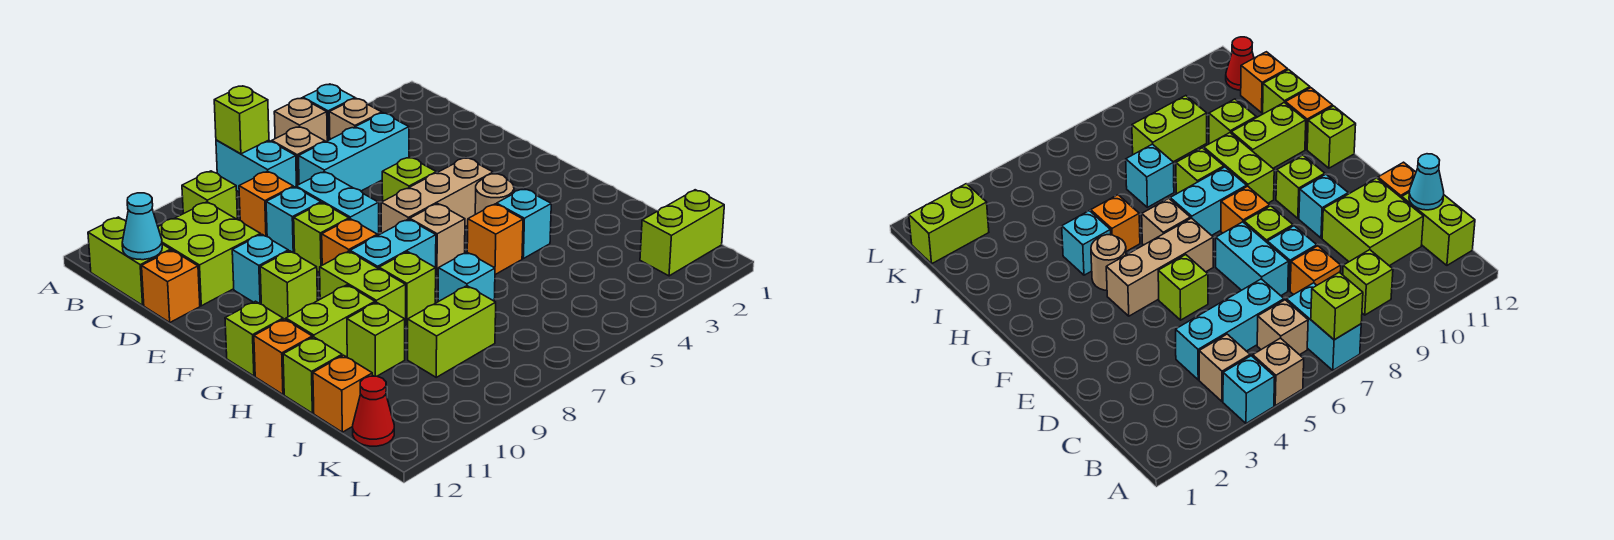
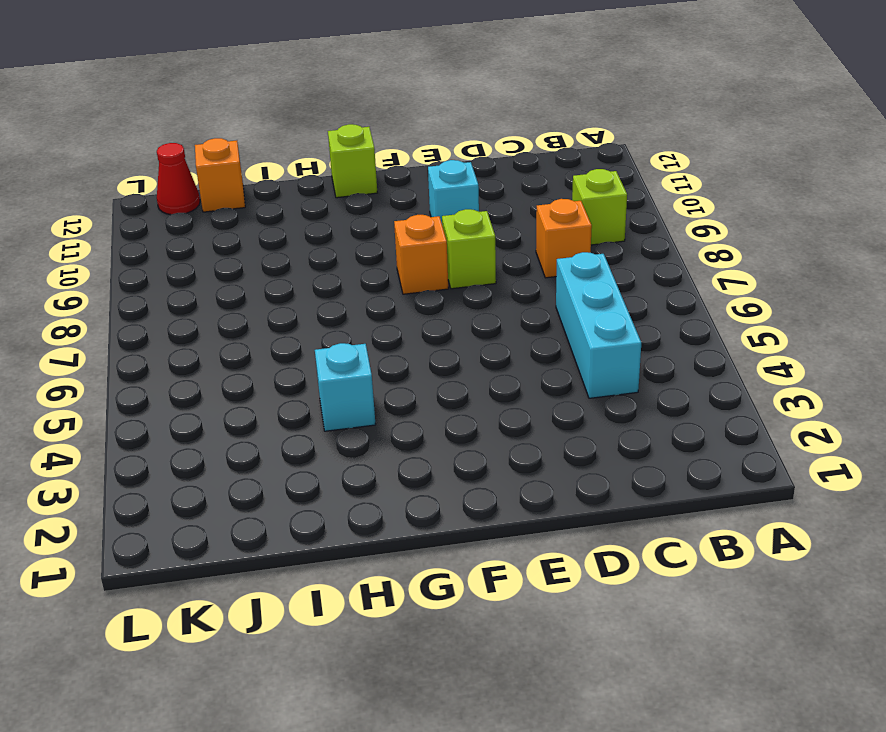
none -> cyan 1x1 brick [303,84,355,141]
none -> tan 1x1 brick [274,98,327,142]
none -> cyan 1x2 brick [216,140,297,192]
none -> tan 1x1 brick [329,98,382,139]

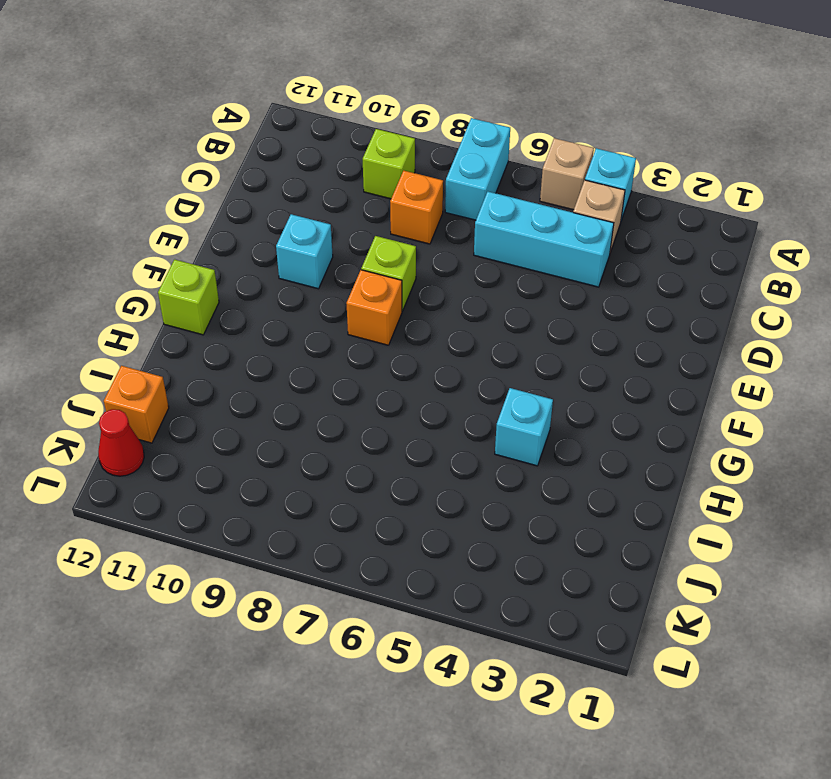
none -> tan 1x1 brick [272,127,325,185]
none -> lime 1x2 brick [88,217,171,305]
none -> lime 2x2 brick [158,202,260,306]
none -> cyan 1x2 brick [296,172,379,236]

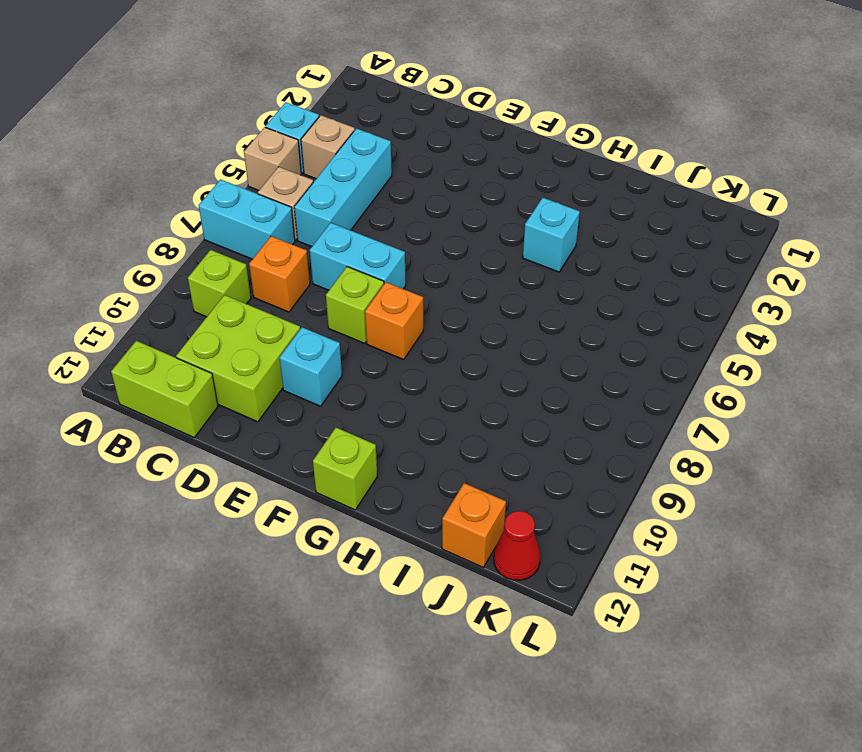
none -> cyan 1x1 brick [266,187,321,253]
none -> orange 1x1 brick [142,250,200,322]
none -> lime 1x1 brick [382,157,436,201]
none -> tan 1x3 brick [381,158,493,233]

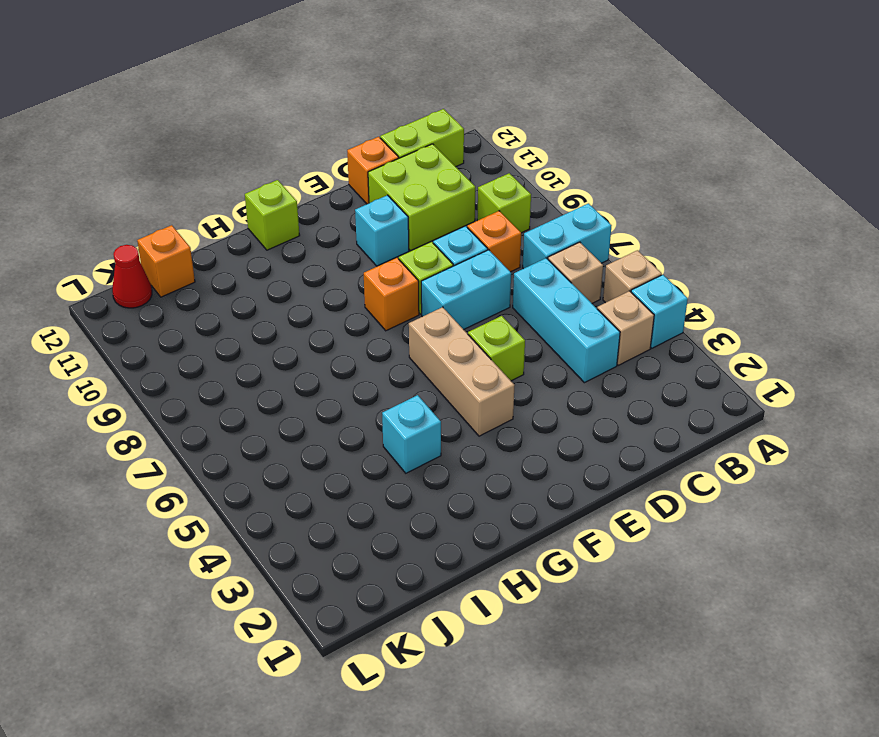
none -> lime 1x1 brick [260,251,317,320]
none -> tan 1x1 round brick [475,174,514,214]
none -> tan 1x1 brick [410,204,465,274]
none -> cyan 1x2 brick [350,219,436,269]

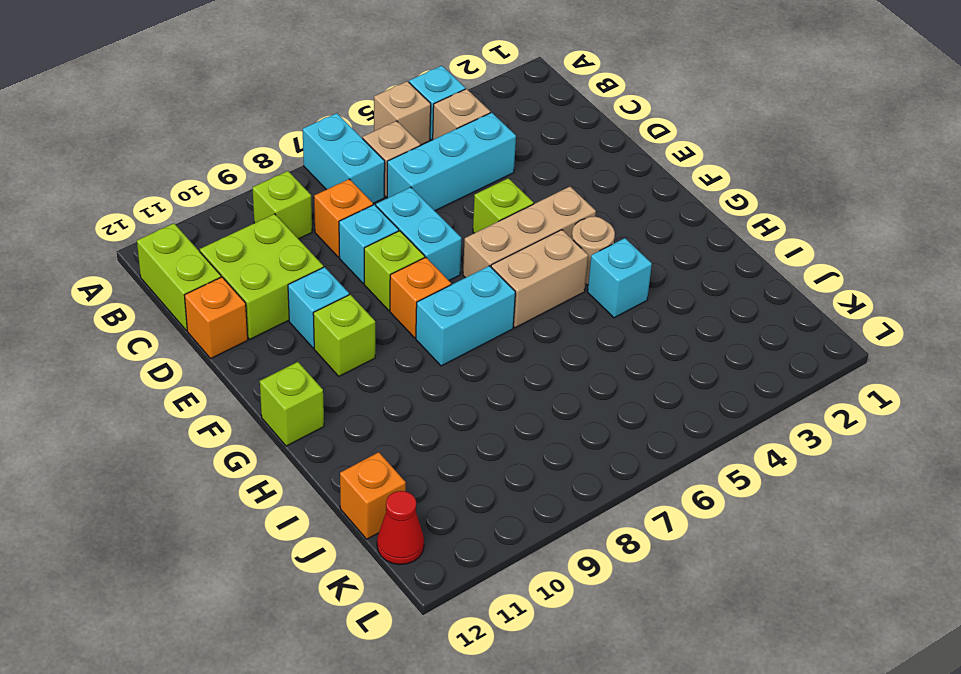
tan 1x2 brick [491,230,588,328] -> tan 1x1 brick [410,204,465,274]
none -> lime 1x2 brick [320,251,406,325]
none -> orange 1x1 brick [467,204,523,275]
none -> lime 1x1 brick [379,252,436,324]
none -> lime 1x2 brick [286,285,375,357]

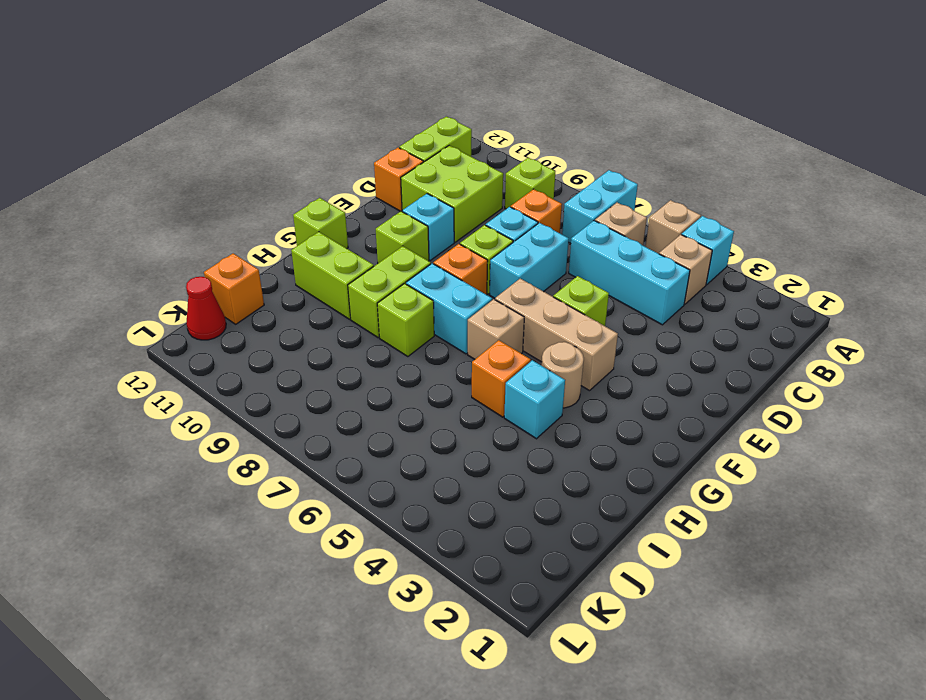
none -> orange 1x1 brick [254,319,312,394]
none -> cyan 1x1 brick [438,252,495,302]
none -> lime 1x1 brick [347,302,405,376]
none -> lime 1x1 brick [283,337,342,413]

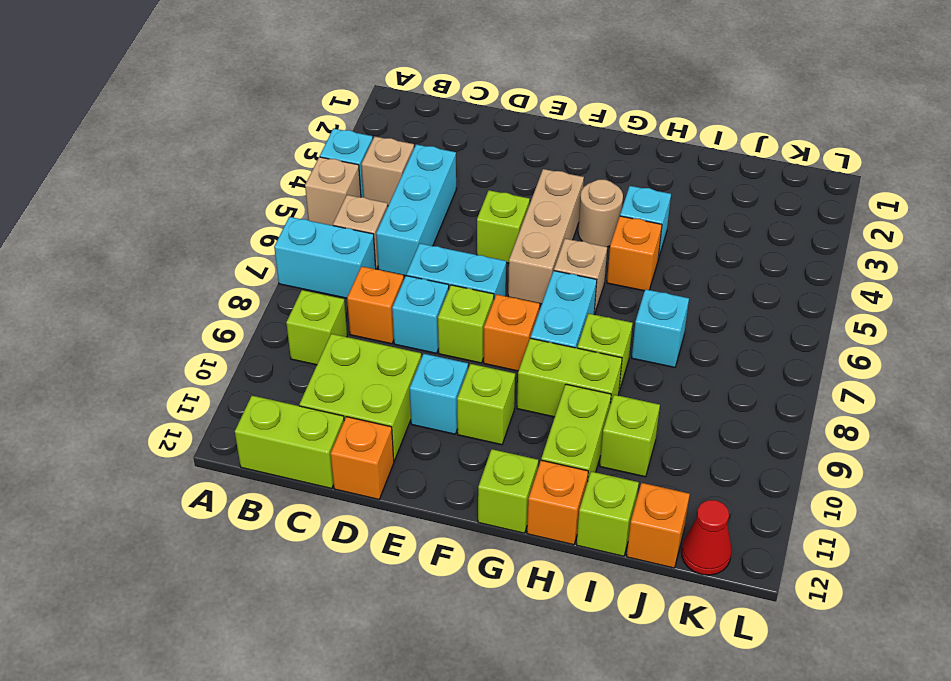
none -> lime 1x2 brick [408,286,496,377]
none -> lime 1x2 brick [640,190,724,276]
none -> lime 1x1 brick [214,86,269,154]
none -> cyan 1x1 cone [122,193,162,260]

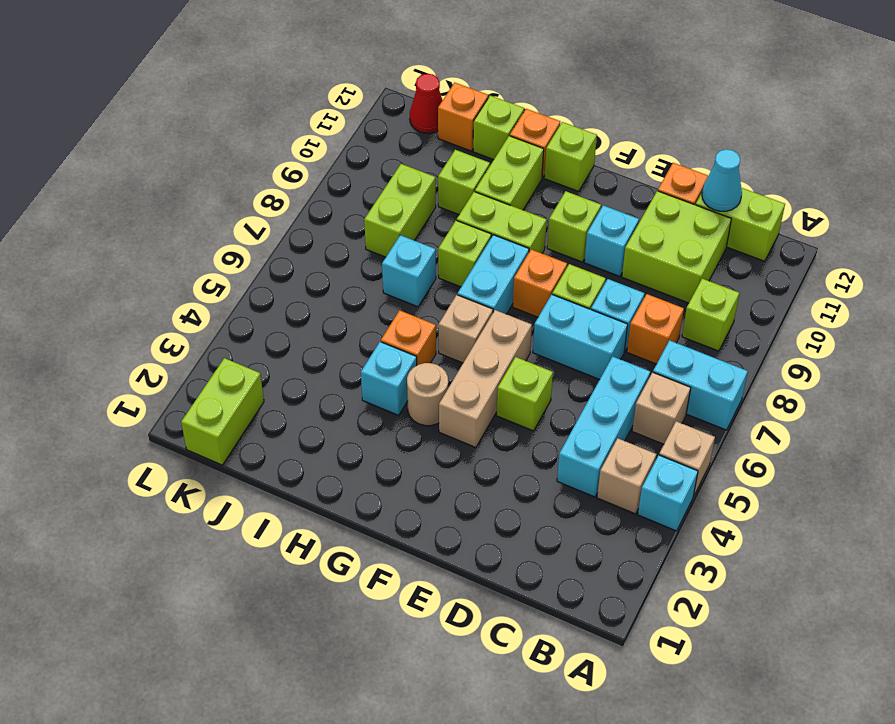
none -> lime 1x1 brick [214,86,269,154]

